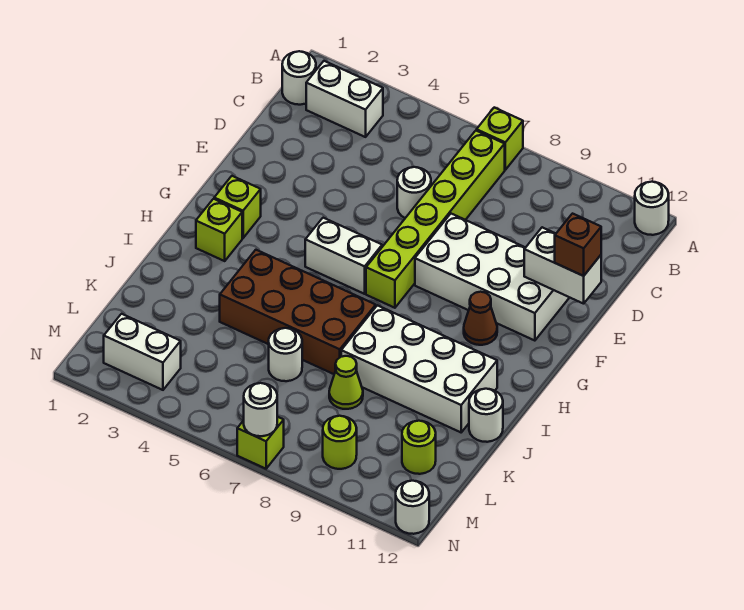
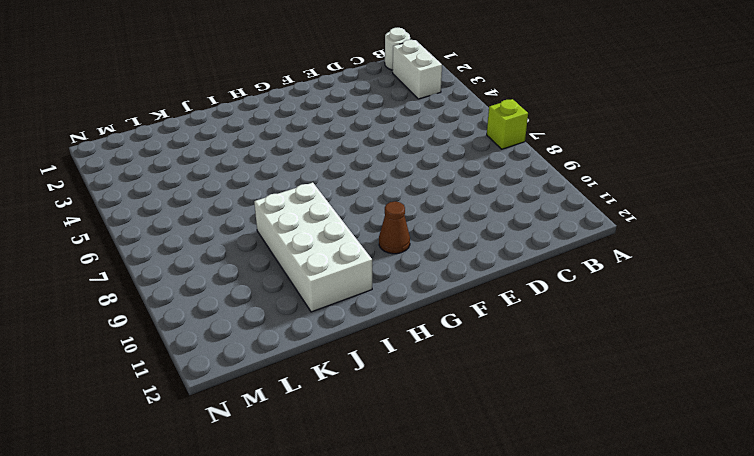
none -> white 1x1 round brick [635,182,669,235]
none -> lime 1x6 brick [366,131,505,308]
none -> white 1x1 round brick [397,167,431,218]

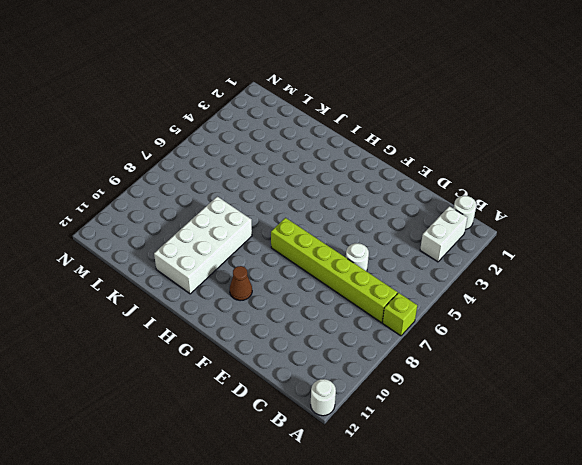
none -> white 2x4 brick [415,214,569,341]
none -> lime 1x1 brick [214,176,261,238]
none -> white 1x2 brick [305,218,382,294]

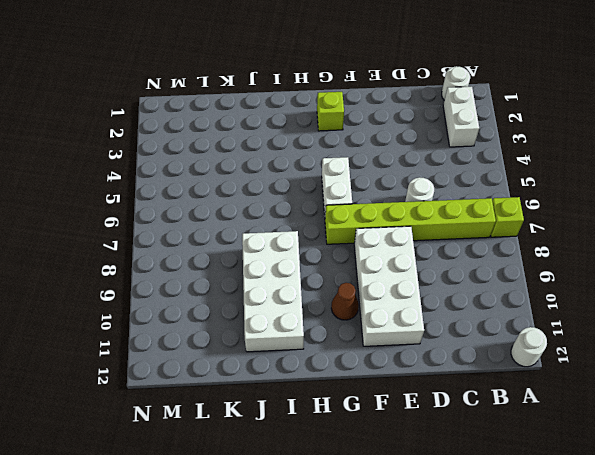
none -> lime 1x1 brick [196,199,242,261]
none -> brown 2x4 brick [220,250,376,374]
none -> white 1x1 round brick [469,389,503,442]

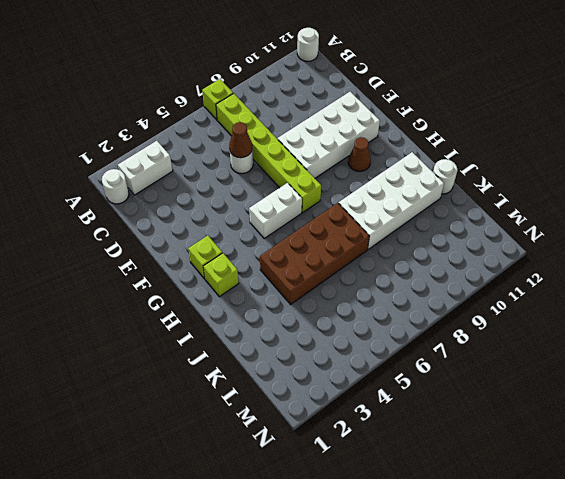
brown 1x1 cone [229,122,252,158] -> none
none -> white 1x1 round brick [269,328,302,381]
none -> lime 1x1 cone [329,356,363,409]
none -> lime 1x1 round brick [402,421,436,474]

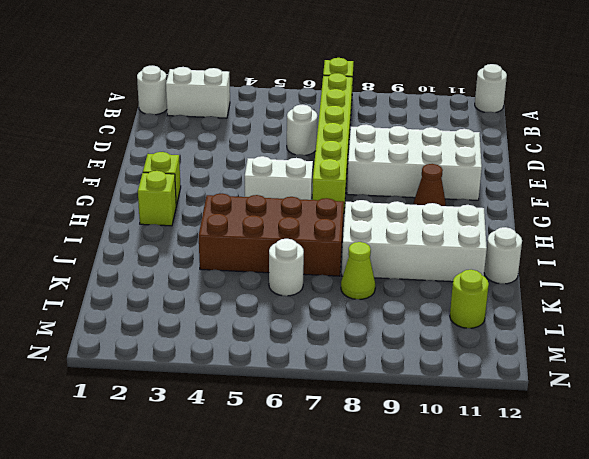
none -> white 1x2 brick [104,314,181,390]
none -> lime 1x1 round brick [323,416,357,469]
none -> lime 1x1 brick [237,417,284,469]

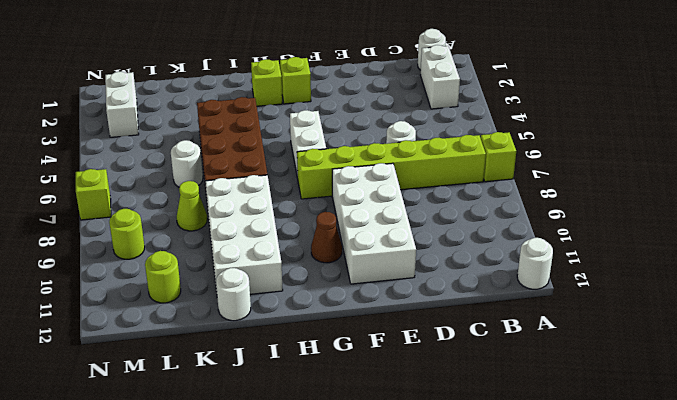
none -> white 1x1 round brick [396,481,429,534]
none -> white 1x2 brick [524,227,601,304]
none -> white 1x1 round brick [244,383,277,436]

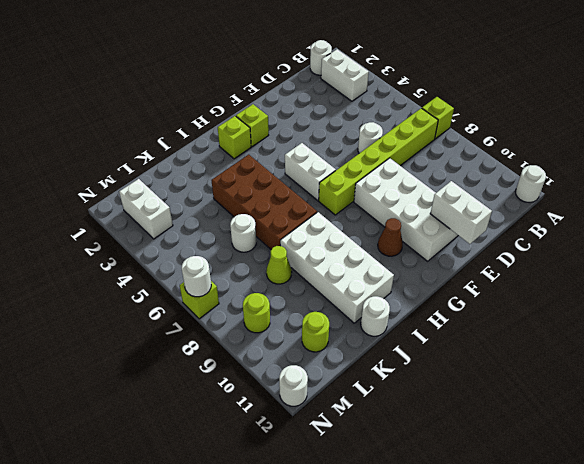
none -> brown 1x1 brick [555,214,601,276]

